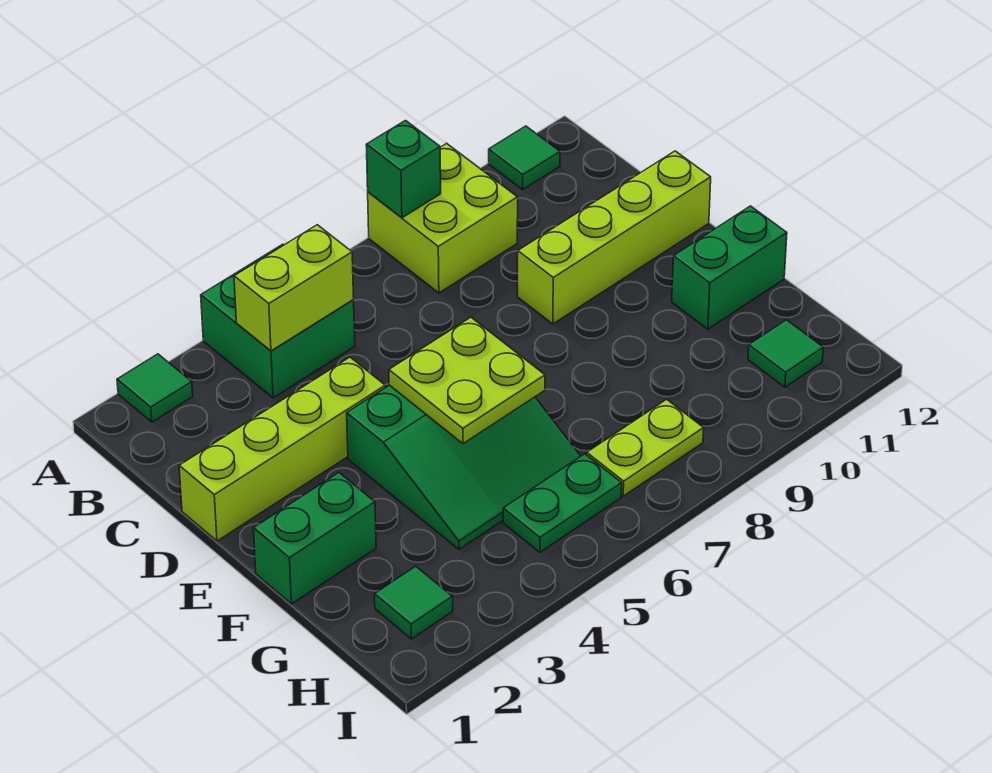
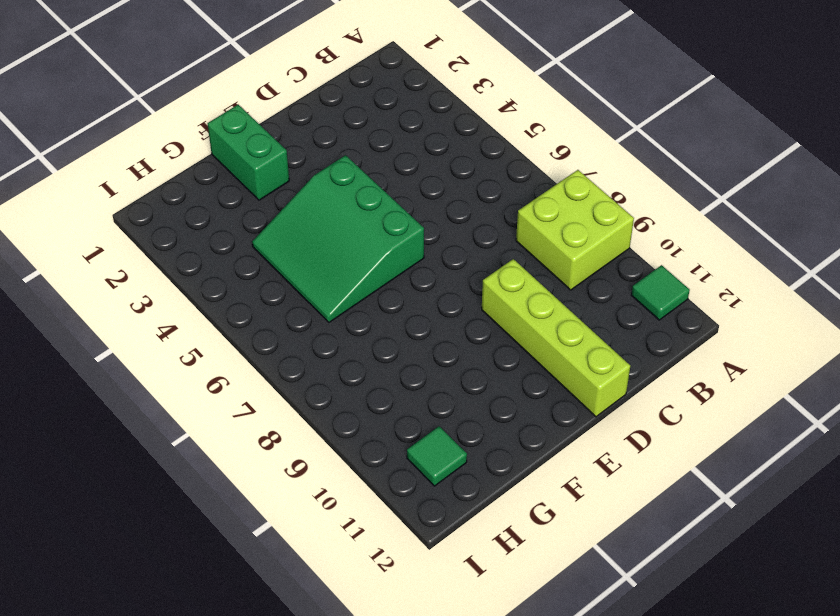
none -> green 1x1 tile [117,354,193,422]
none -> green 2x2 brick [201,244,355,398]
none -> lime 1x4 brick [179,357,385,541]

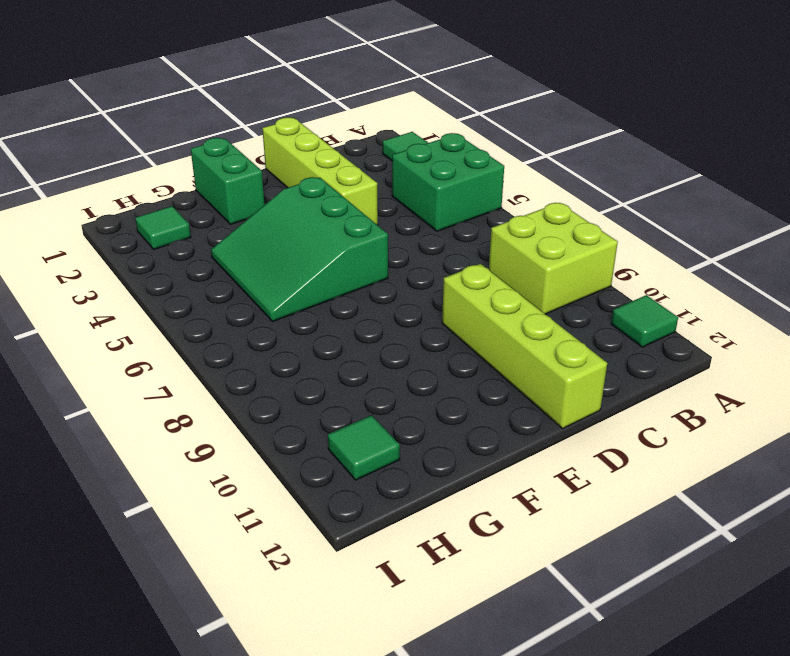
none -> green 1x2 brick [672,206,787,329]
none -> green 1x2 plate [503,454,622,552]
none -> lime 1x2 plate [587,399,704,496]

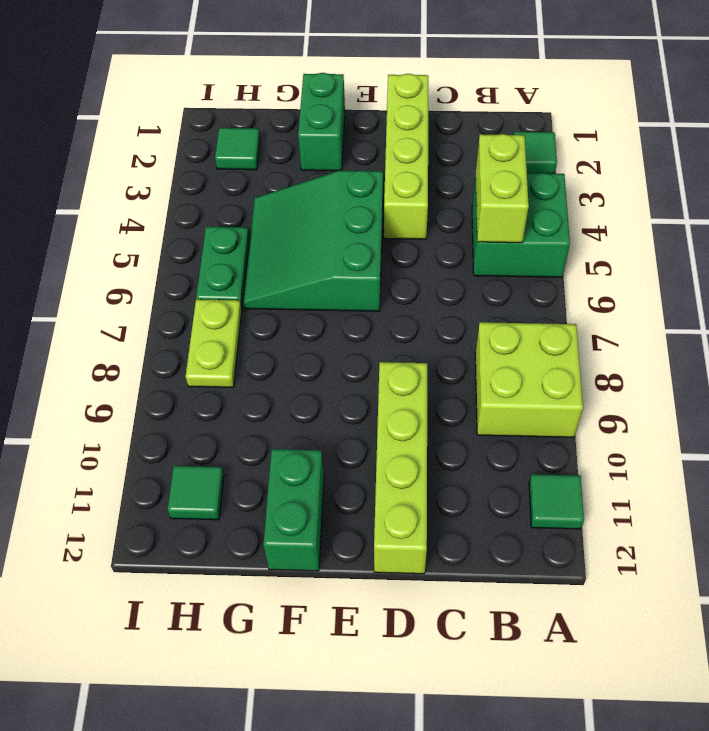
none -> green 1x1 brick [366,121,441,218]
none -> lime 2x2 plate [389,317,545,444]

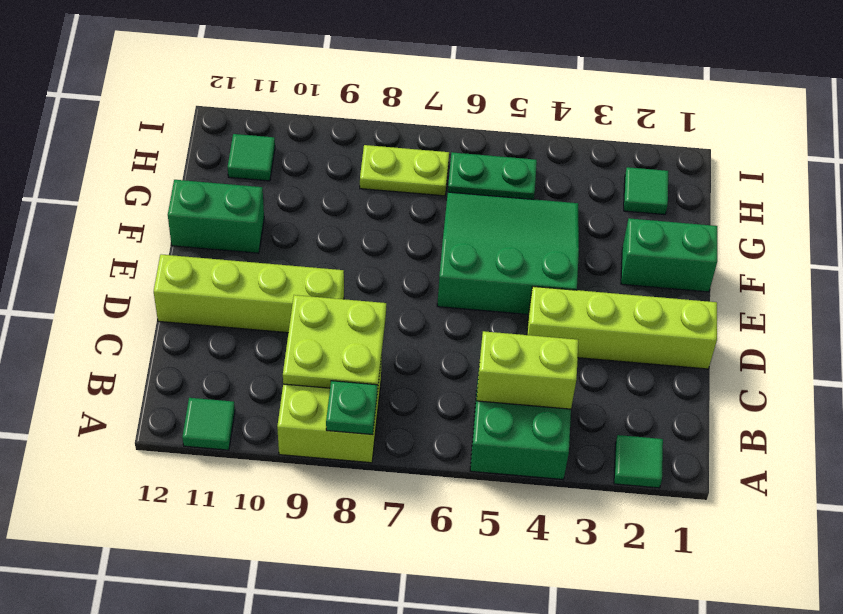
green 1x1 plate [326,381,377,435] -> green 1x1 brick [366,121,441,218]
lime 2x2 plate [283,295,386,391] -> lime 2x2 plate moved to [389,317,545,444]

